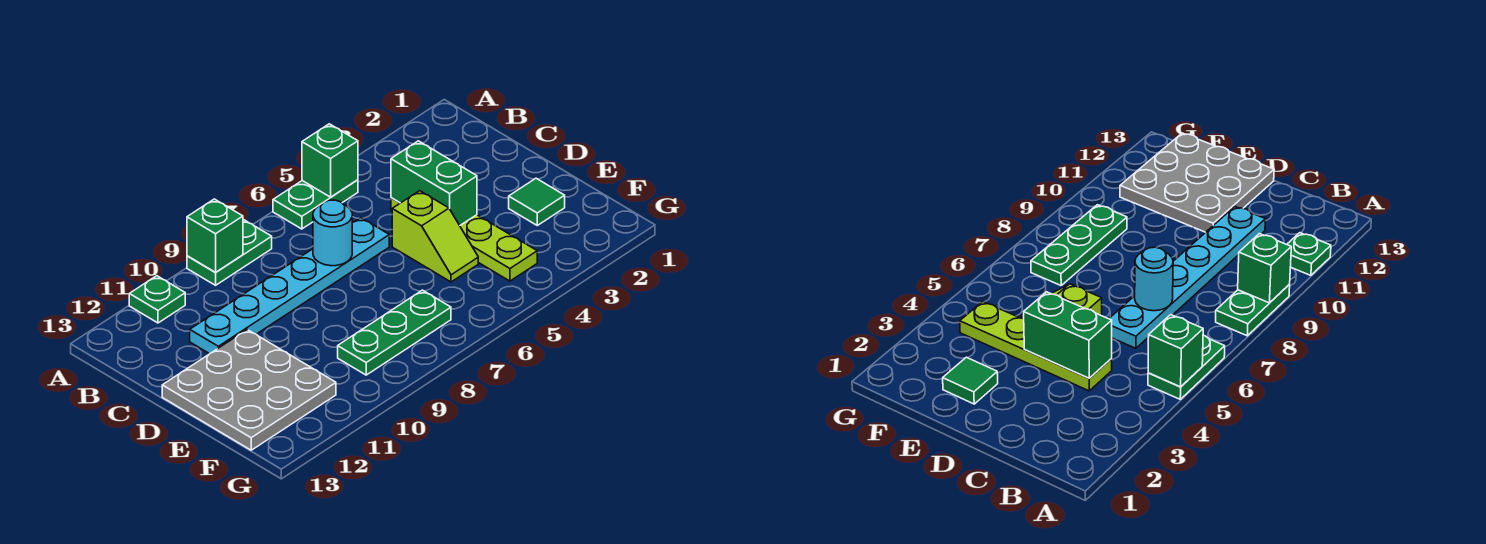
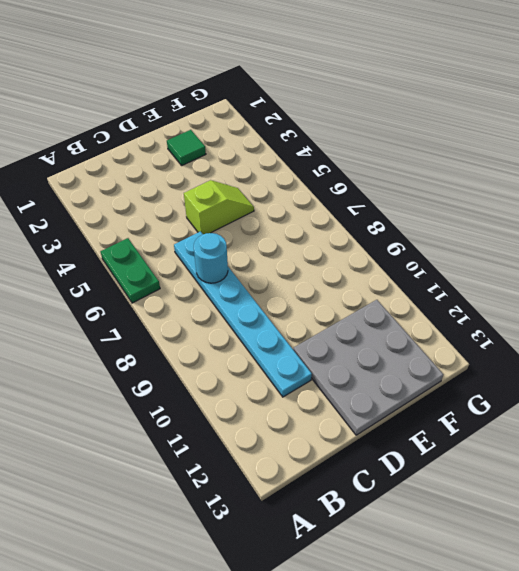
none -> green 1x2 plate [187,219,272,285]
none -> green 1x1 plate [129,276,185,323]
none -> lime 1x4 plate [391,198,537,281]

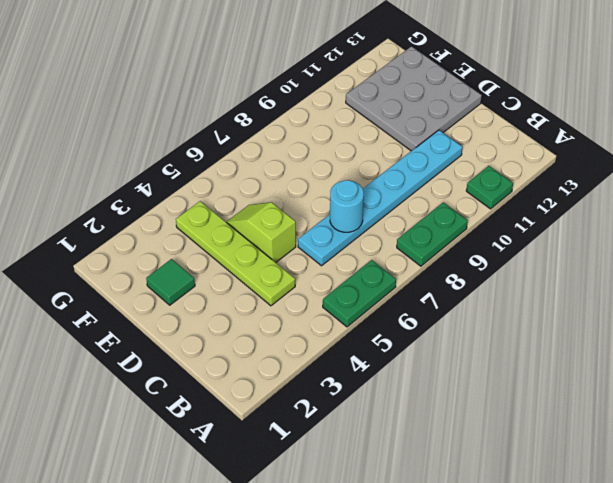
none -> green 1x3 plate [338,290,451,375]
none -> green 1x1 brick [302,124,358,197]
none -> green 1x1 brick [187,199,243,273]

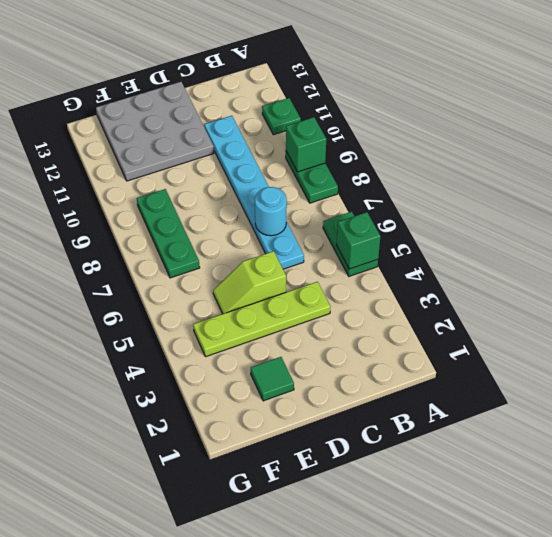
none -> green 1x2 brick [391,141,477,225]

